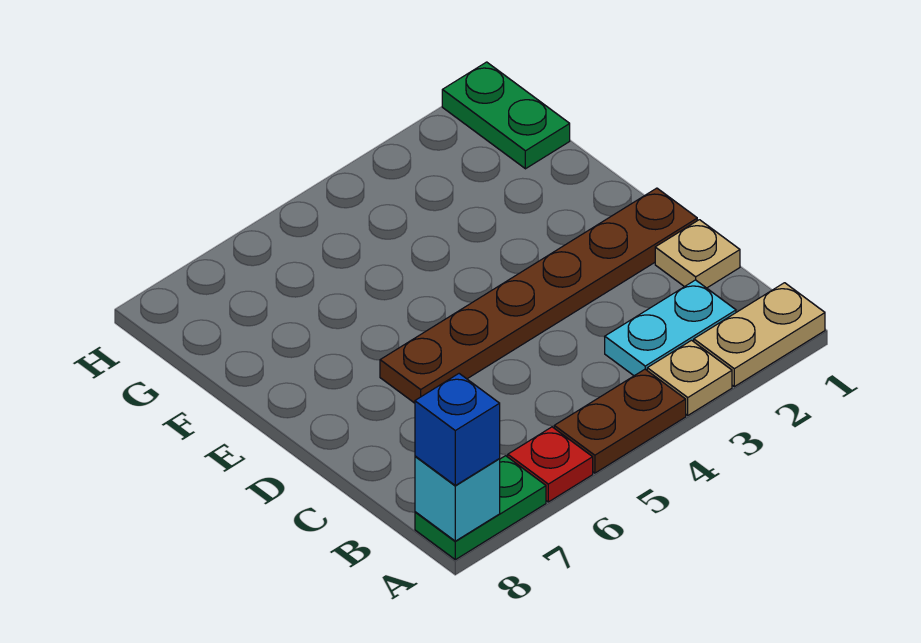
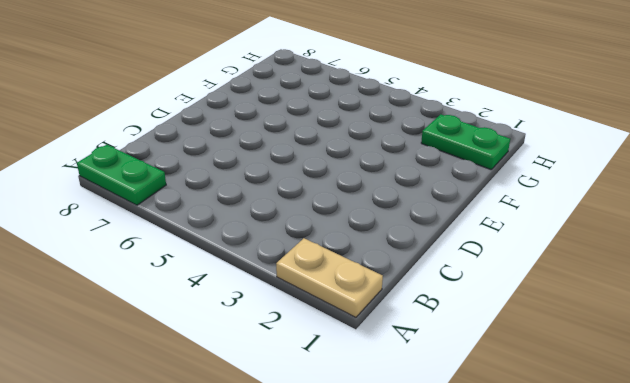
green 1x2 plate [421,114,510,170] -> green 1x2 plate turned to [442,62,570,169]
none -> tan 1x1 plate [647,340,732,415]
none -> brown 1x2 plate [554,369,686,473]

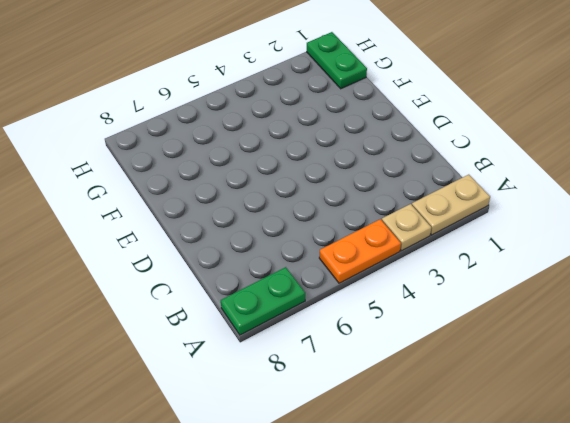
orange 1x2 plate [319,219,401,283] -> brown 1x2 plate [554,369,686,473]
none -> red 1x1 plate [508,427,593,502]
none -> cyan 1x2 plate [605,280,736,376]

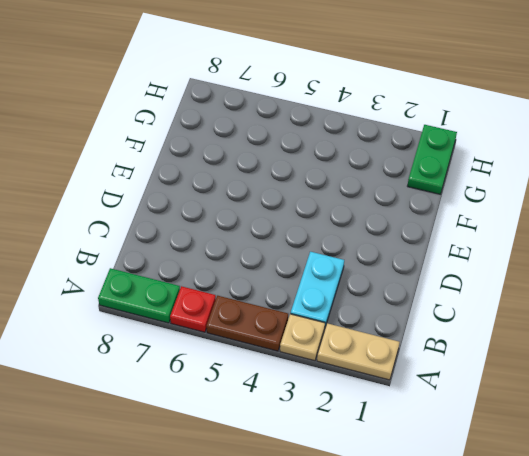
cyan 1x2 plate [291,252,344,327] -> cyan 1x2 plate turned to [605,280,736,376]
none -> tan 1x1 plate [655,220,740,288]
none -> brown 1x6 plate [380,188,697,403]

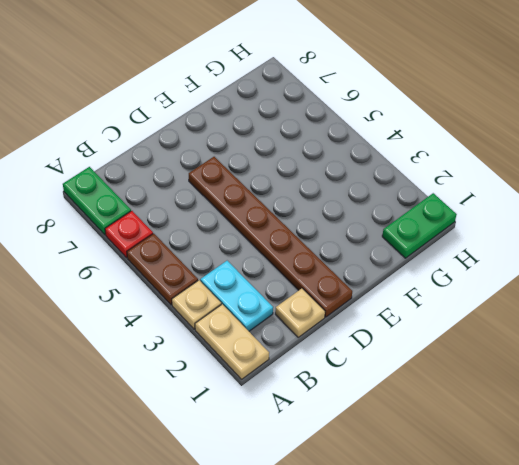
none -> cyan 1x1 brick [415,456,500,541]
none -> blue 1x1 brick [415,374,500,485]

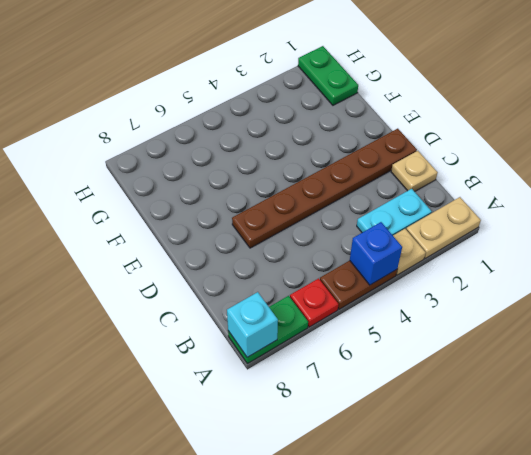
blue 1x1 brick [350,222,402,285] -> blue 1x1 brick moved to [415,374,500,485]

